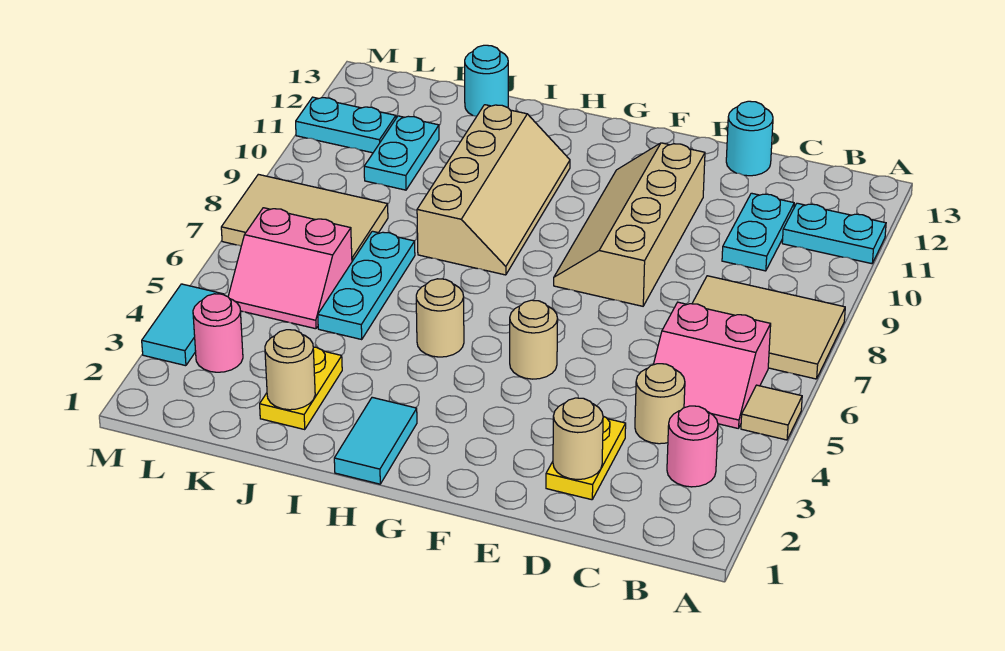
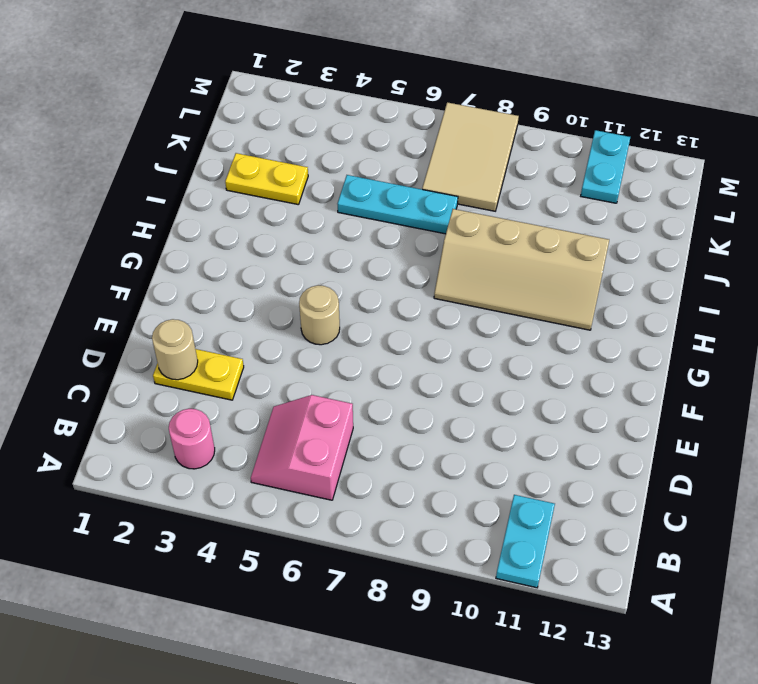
none -> tan 1x1 tile [741,385,802,440]
none -> tan 2x3 tile [692,276,845,379]
none -> tan 1x1 round brick [635,364,685,444]

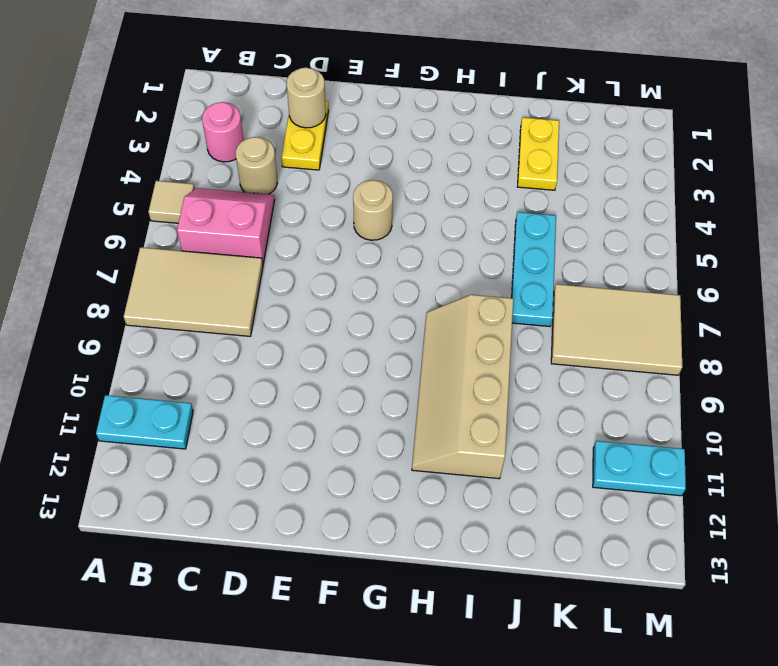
none -> cyan 1x2 plate [722,193,794,271]
none -> cyan 1x1 round brick [726,101,773,176]
none -> tan 2x4 slope [554,143,705,306]

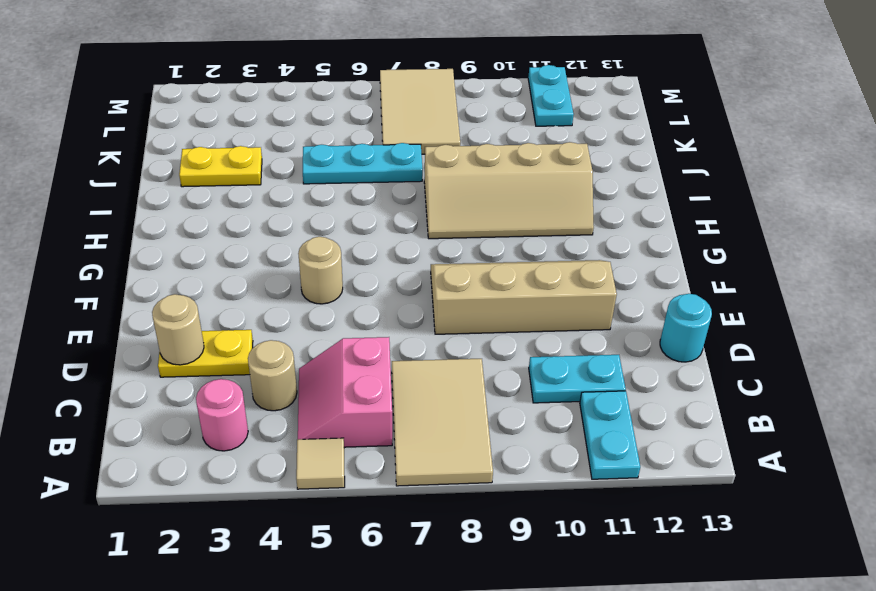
none -> cyan 1x2 tile [334,397,417,484]
none -> tan 1x1 round brick [416,279,464,357]
none -> cyan 1x1 round brick [465,45,508,116]

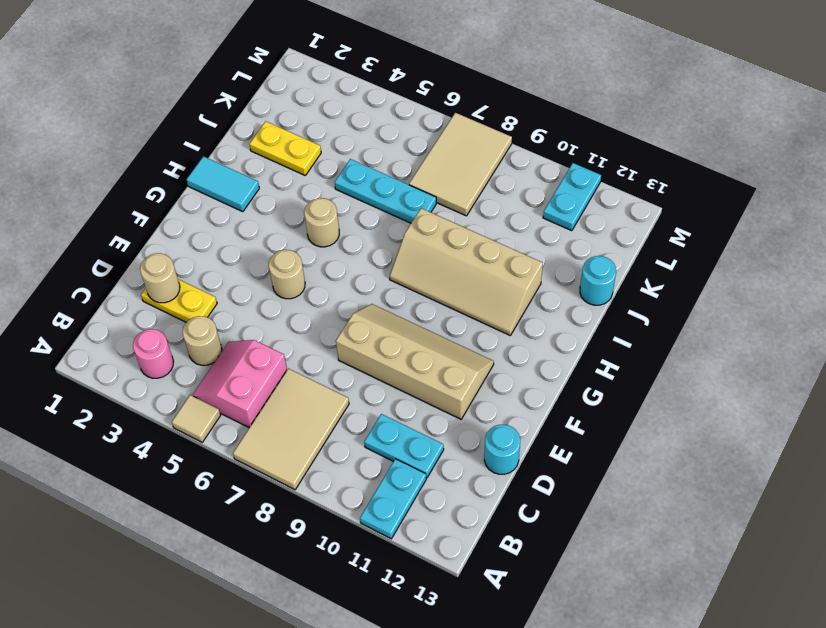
none -> pink 2x2 slope [228,208,352,329]
none -> cyan 1x2 plate [364,116,439,190]
none -> pink 1x1 round brick [193,294,243,372]

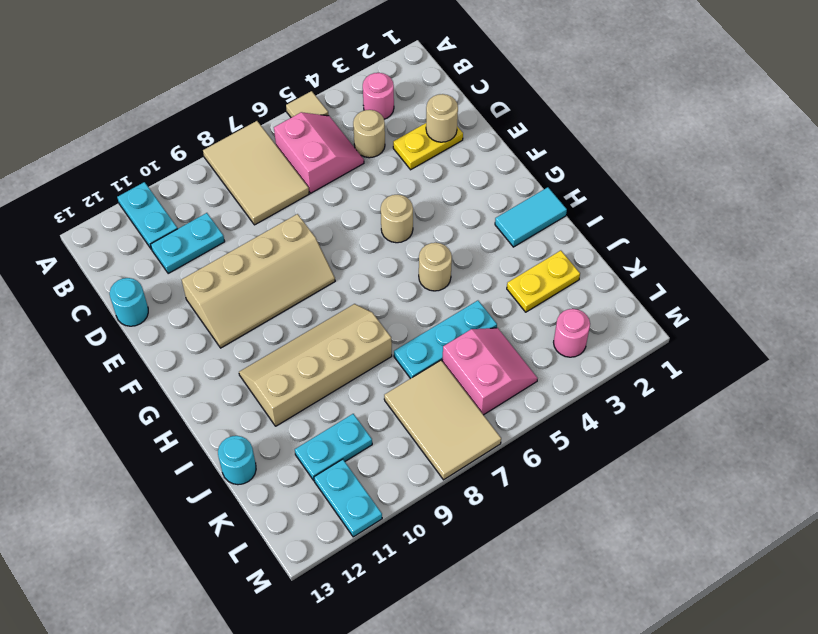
none -> cyan 1x2 tile [142,284,224,366]
none -> tan 1x1 round brick [265,330,315,410]

